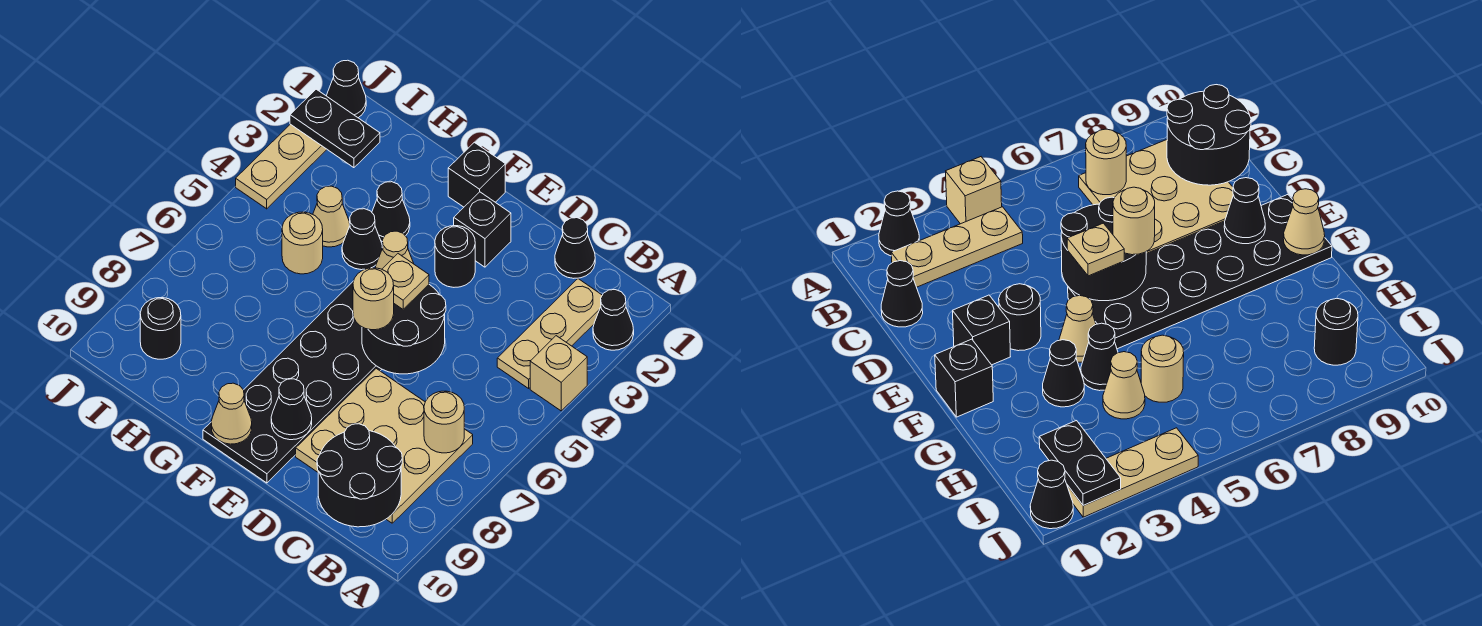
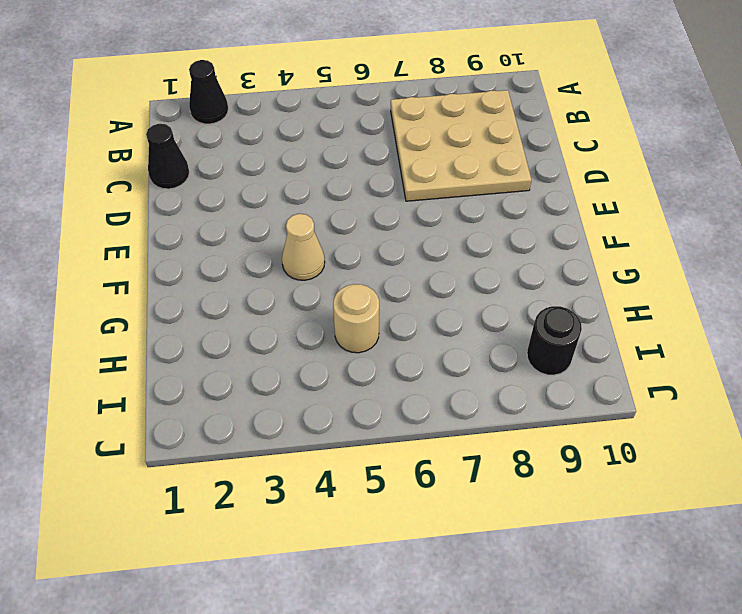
none -> tan 1x1 brick [530,336,587,411]
none -> tan 1x3 plate [497,279,602,388]
none -> black 1x1 brick [454,192,511,267]

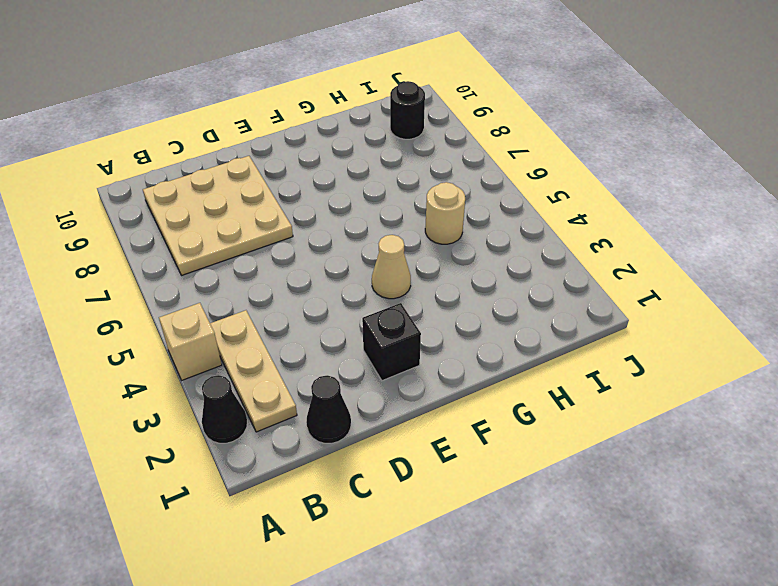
none -> black 1x1 round brick [435,226,475,287]
none -> black 2x6 plate [203,281,382,483]
none -> black 1x1 brick [448,142,505,207]

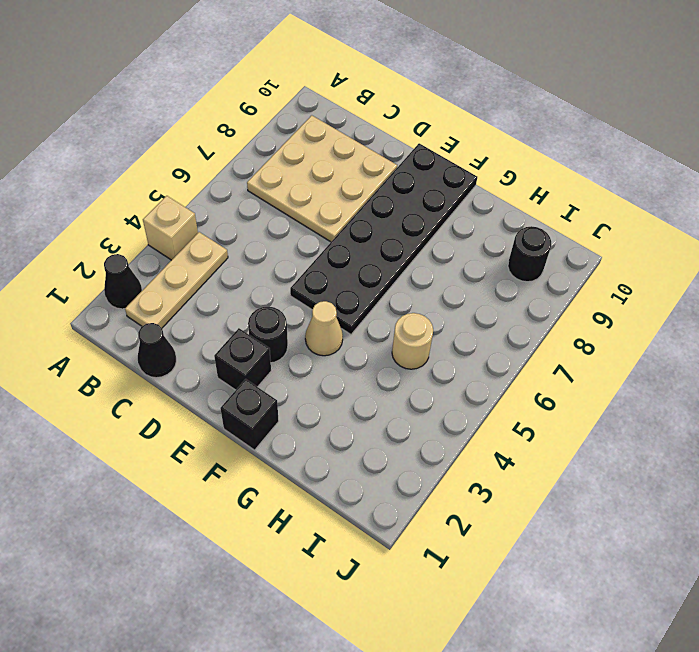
none -> black 1x1 cone [372,182,410,242]
none -> black 1x1 cone [342,209,382,270]
none -> tan 1x1 cone [313,186,350,247]

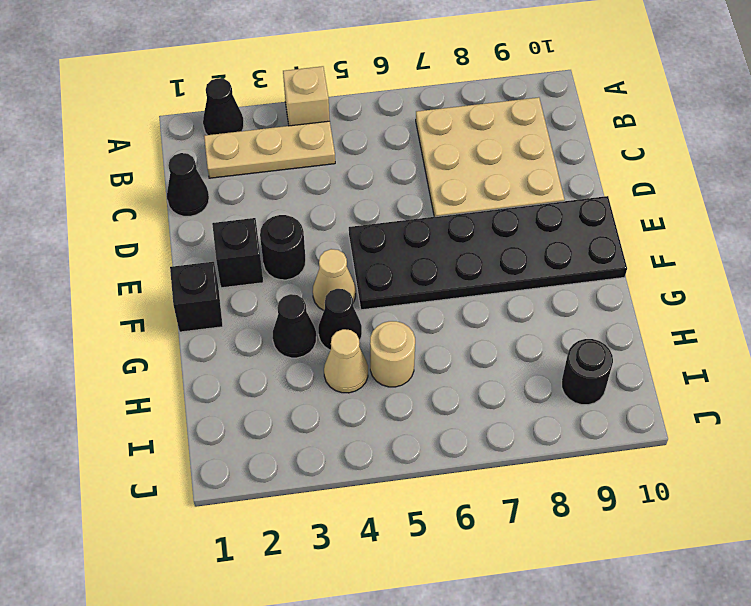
none -> black 1x1 cone [327,60,366,118]
none -> tan 1x3 plate [236,124,327,209]
none -> tan 1x1 round brick [424,391,464,453]

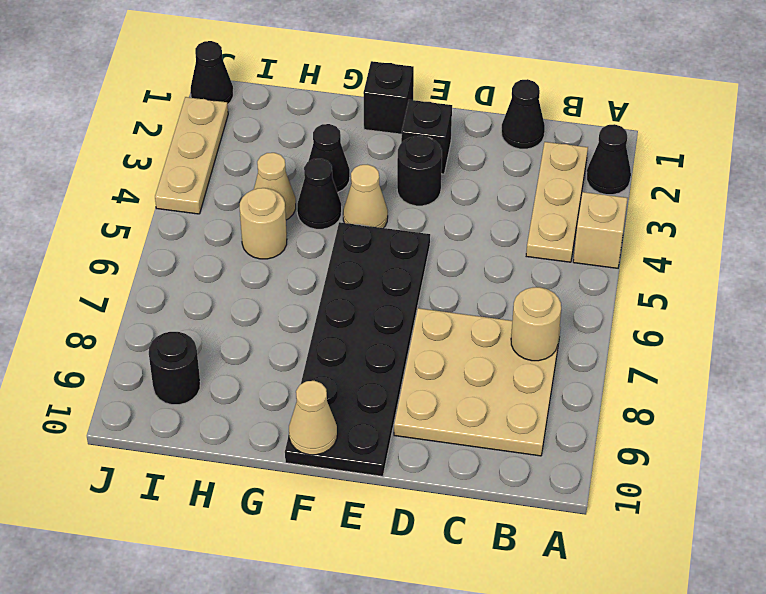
none -> black 2x2 round brick [317,424,402,527]
none -> black 2x2 round brick [362,285,446,374]
none -> black 1x1 cone [271,379,312,440]

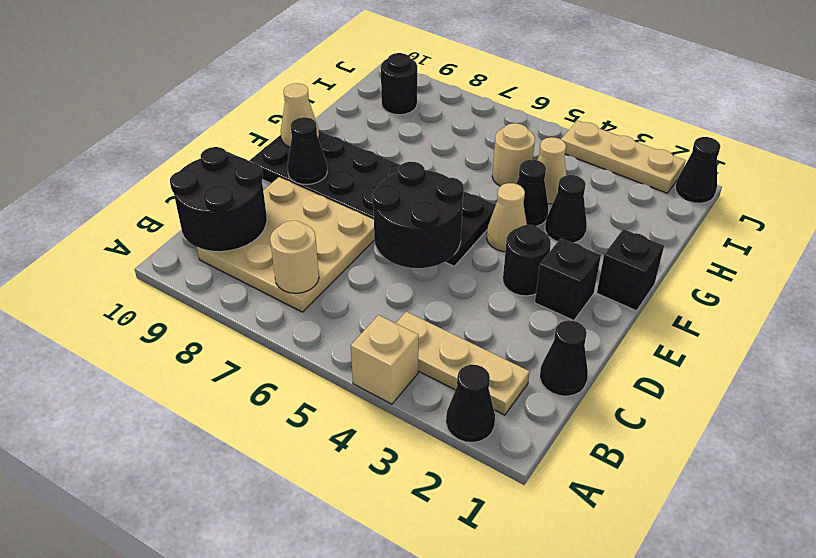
none -> black 1x2 plate [290,89,380,168]
none -> tan 1x1 plate [382,254,429,309]
none -> tan 1x1 round brick [353,268,394,330]

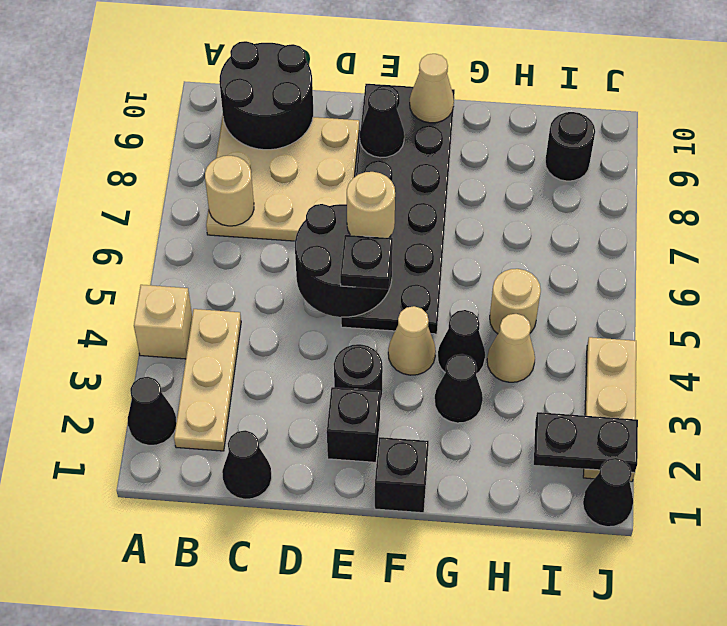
black 1x1 plate [340,235,393,289] -> tan 1x1 plate [382,254,429,309]

